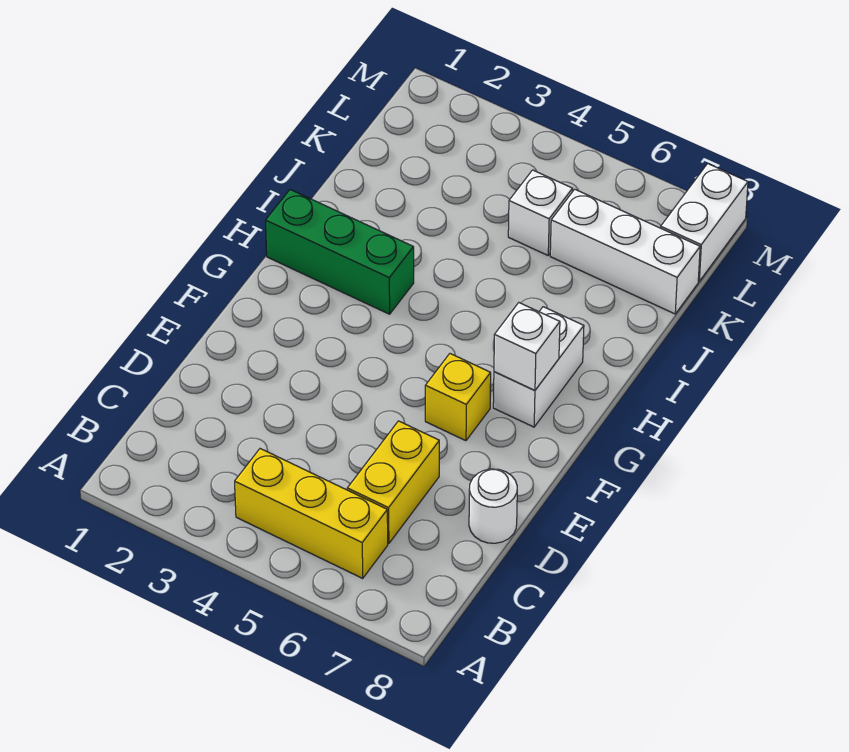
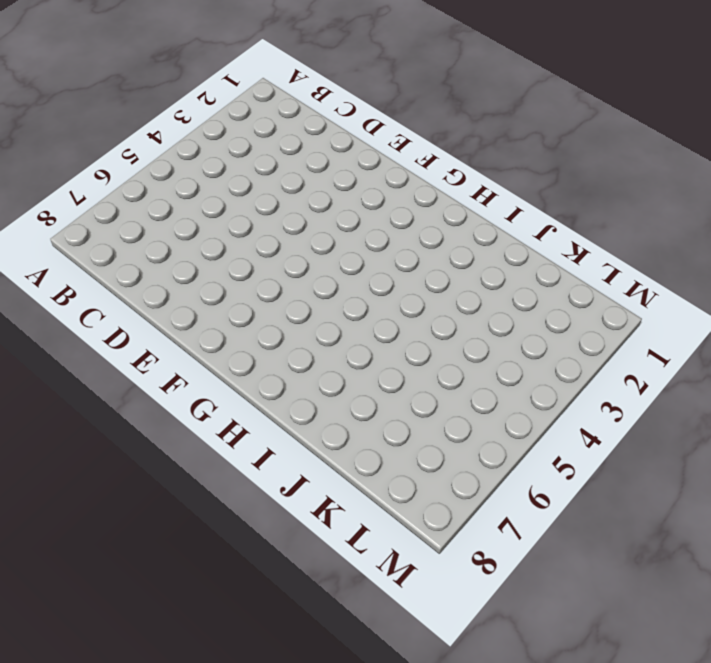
none -> yellow 1x3 brick [235,449,388,578]
none -> yellow 1x2 brick [347,421,439,544]

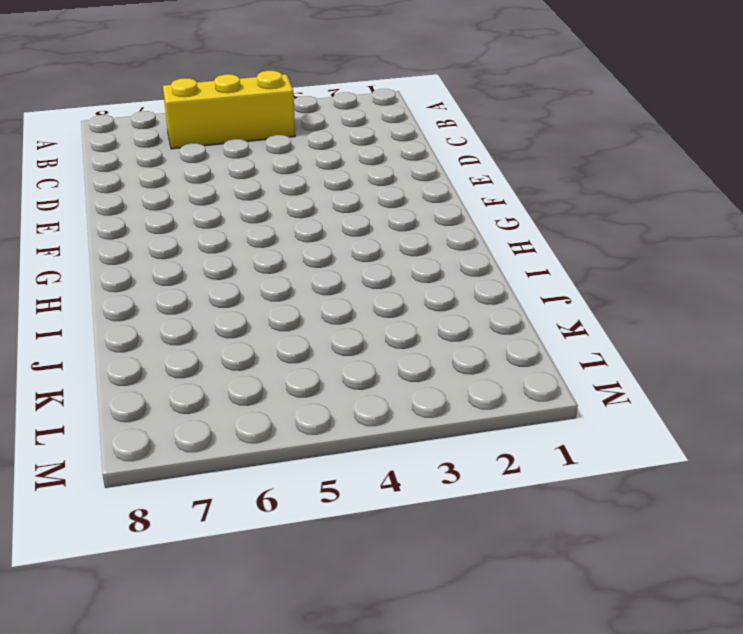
none -> yellow 1x2 brick [347,421,439,544]
none -> white 1x1 round brick [469,469,517,543]

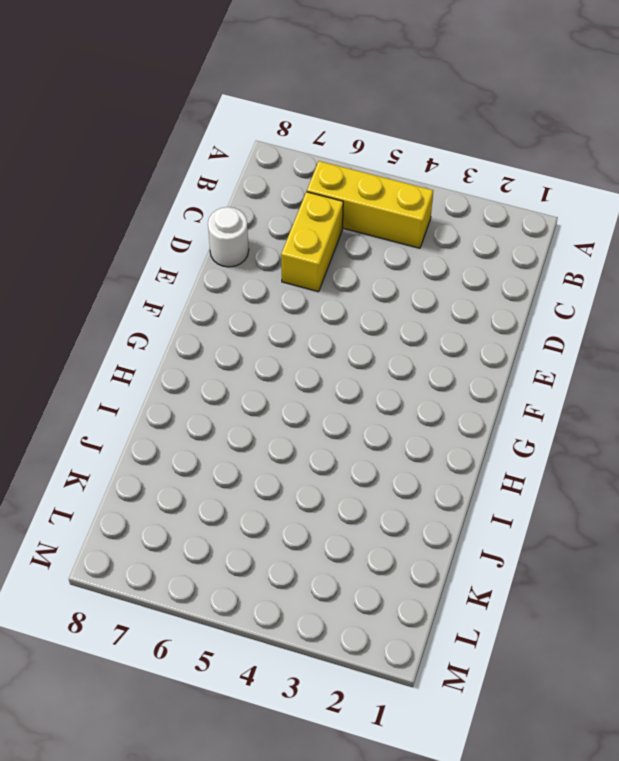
none -> yellow 1x1 brick [425,354,491,441]
none -> white 1x2 brick [493,307,584,427]

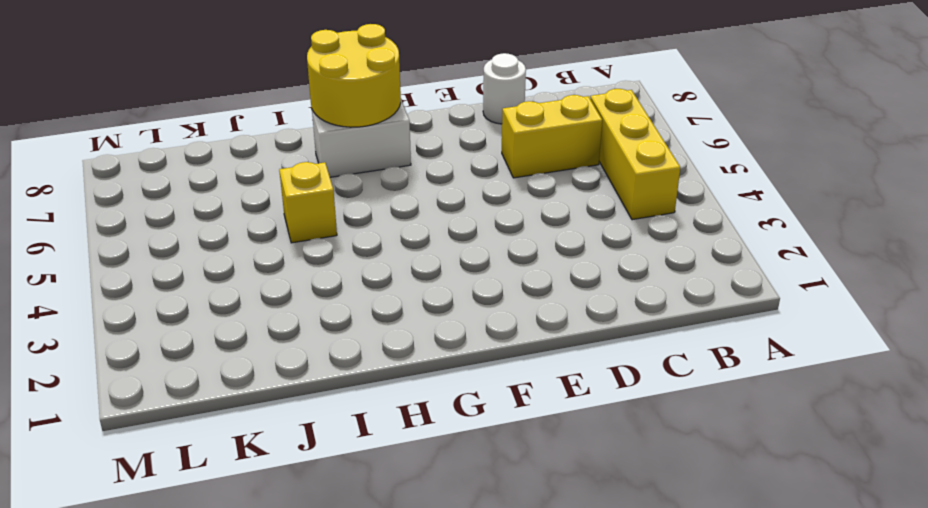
yellow 2x2 round brick [307,24,401,127] -> white 1x1 brick [494,303,560,391]
yellow 1x1 brick [279,162,337,243] -> yellow 1x1 brick moved to [425,354,491,441]
none -> green 1x3 brick [266,190,414,314]
none -> white 1x1 brick [508,170,573,255]

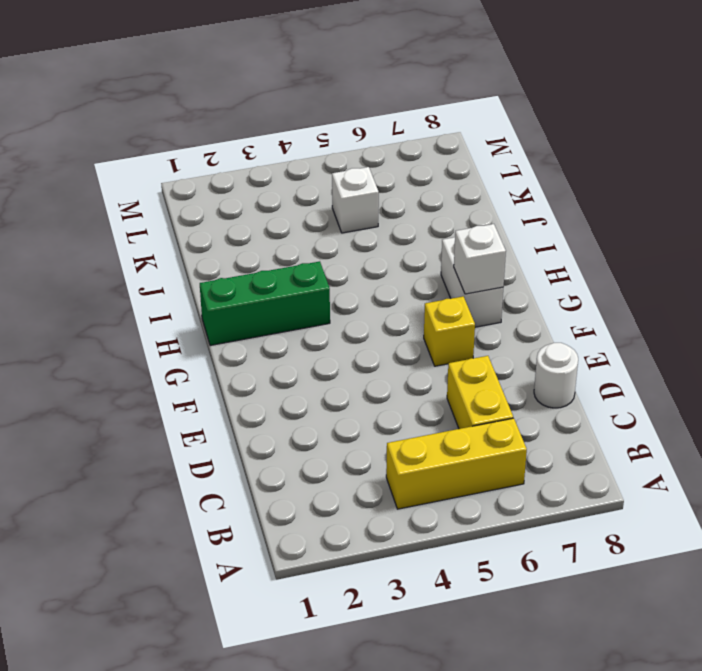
none -> white 1x3 brick [550,189,700,314]
none -> white 1x2 brick [661,164,748,281]

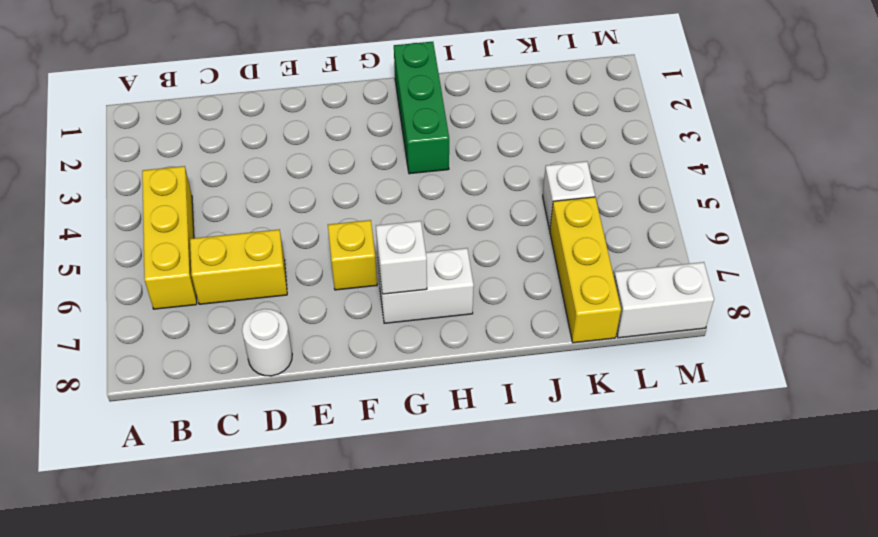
yellow 1x3 brick [550,197,621,343] -> white 1x3 brick [550,189,700,314]

